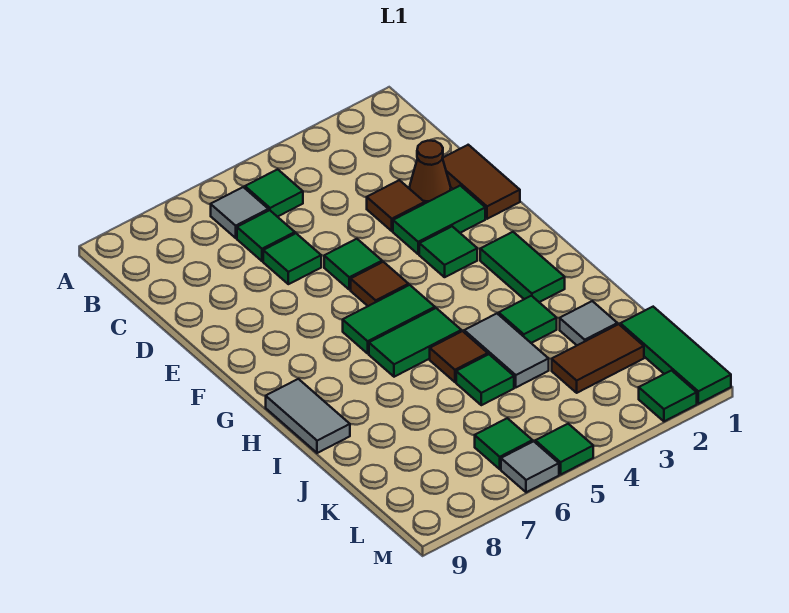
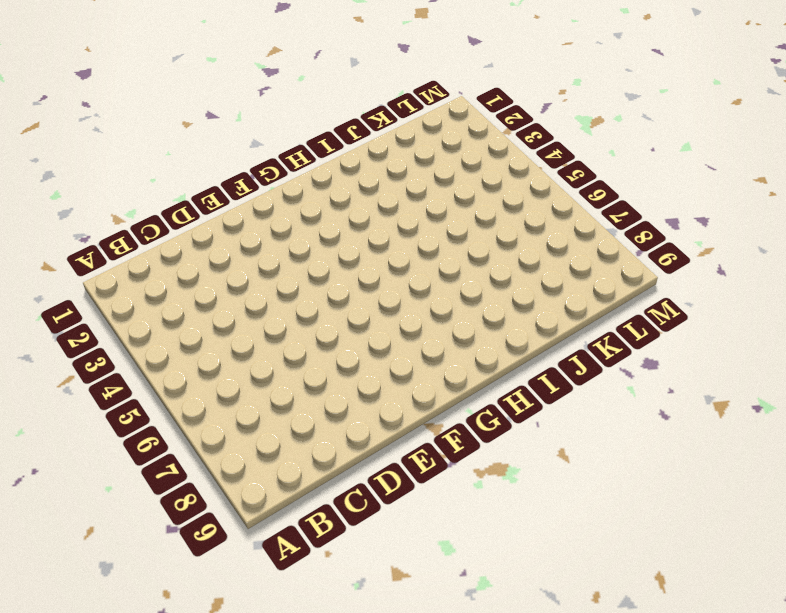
none -> green 1x1 tile [245,169,303,217]
none -> grey 1x1 tile [211,187,268,238]
none -> green 1x1 tile [237,210,295,261]

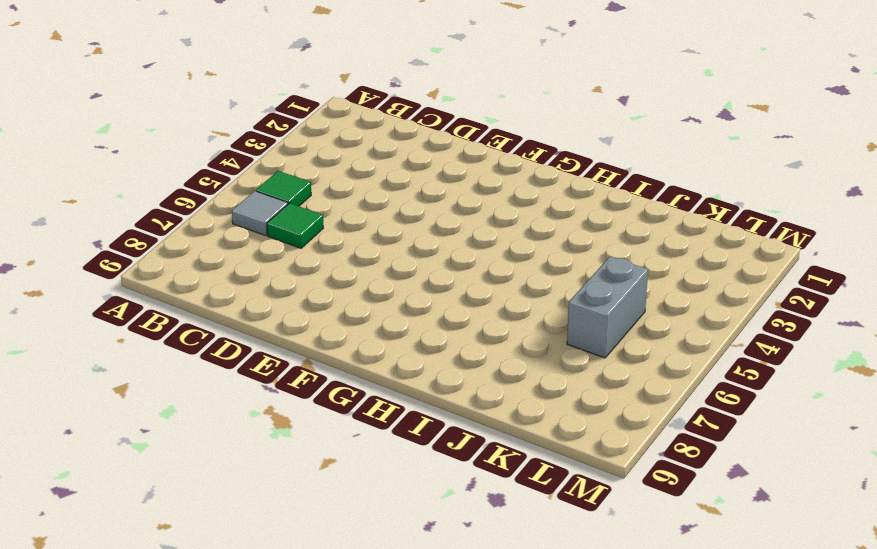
grey 1x2 brick [567,256,648,358] -> none
none -> brown 1x2 tile [442,145,520,219]
none -> brown 1x1 cone [409,141,451,203]
none -> brown 1x1 tile [367,180,425,231]

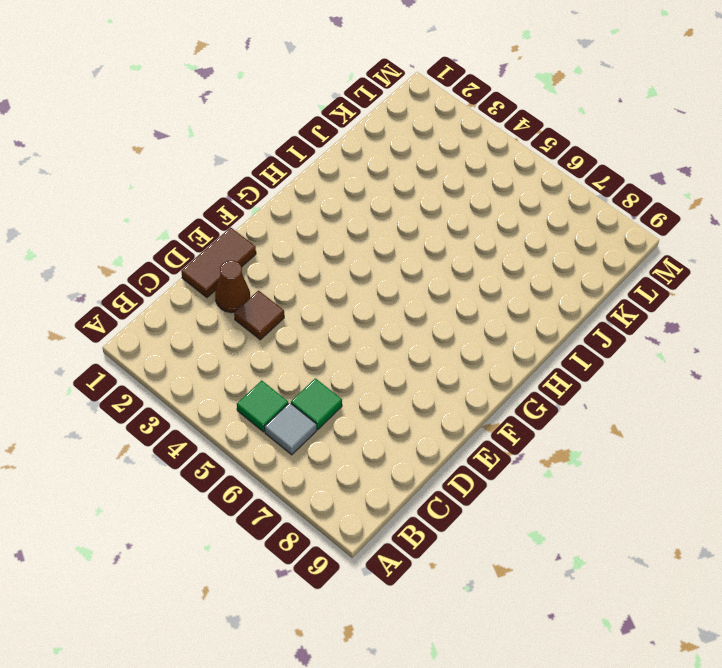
none -> green 1x1 tile [263,233,321,284]
none -> green 1x2 tile [393,186,485,254]
none -> green 1x1 tile [324,239,382,290]

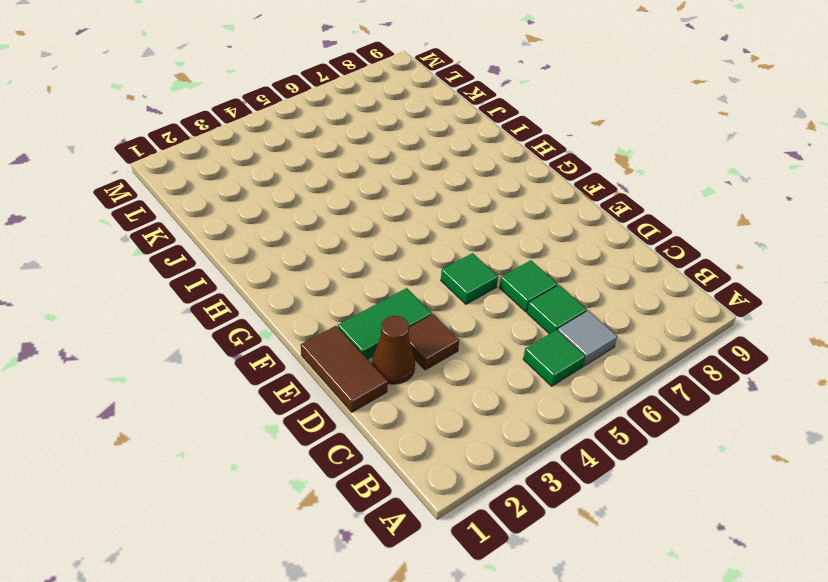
none -> green 1x1 tile [419,226,477,277]
none -> brown 1x1 tile [351,262,409,306]
none -> green 1x2 tile [480,232,565,302]

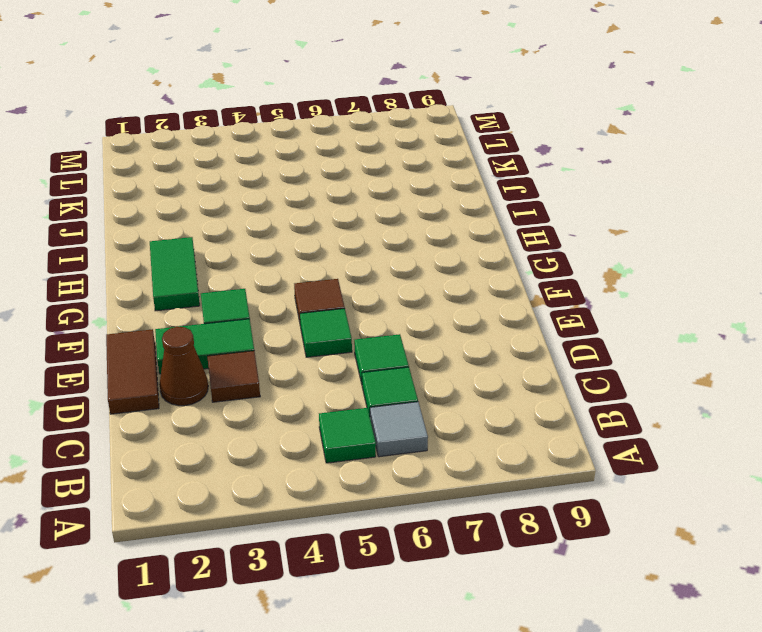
none -> green 1x2 tile [343,285,435,353]
none -> green 1x2 tile [369,308,461,377]
none -> grey 1x2 tile [266,379,350,453]

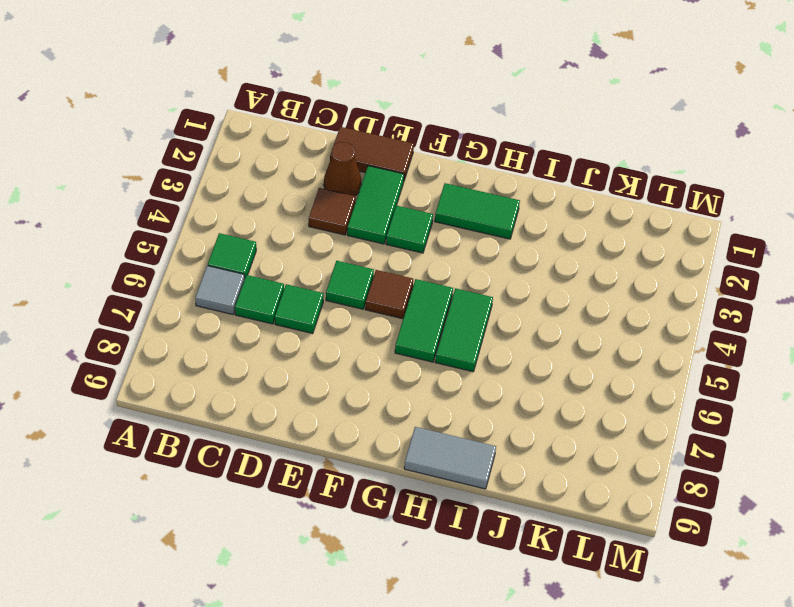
none -> green 1x1 tile [499,296,557,343]
none -> grey 1x2 tile [464,314,549,387]
none -> brown 1x1 tile [430,331,488,382]

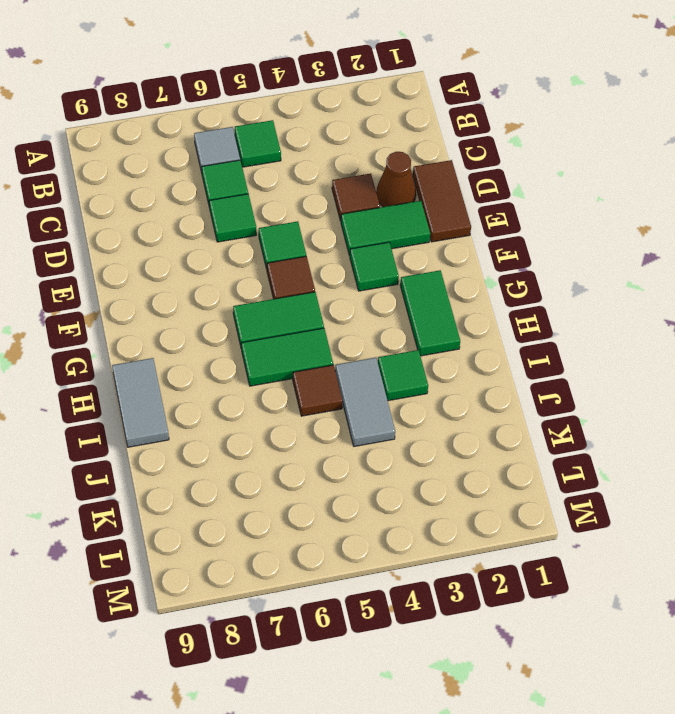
none -> grey 1x1 tile [560,301,617,345]
none -> green 1x1 tile [456,354,514,405]
none -> green 1x3 tile [620,307,731,404]

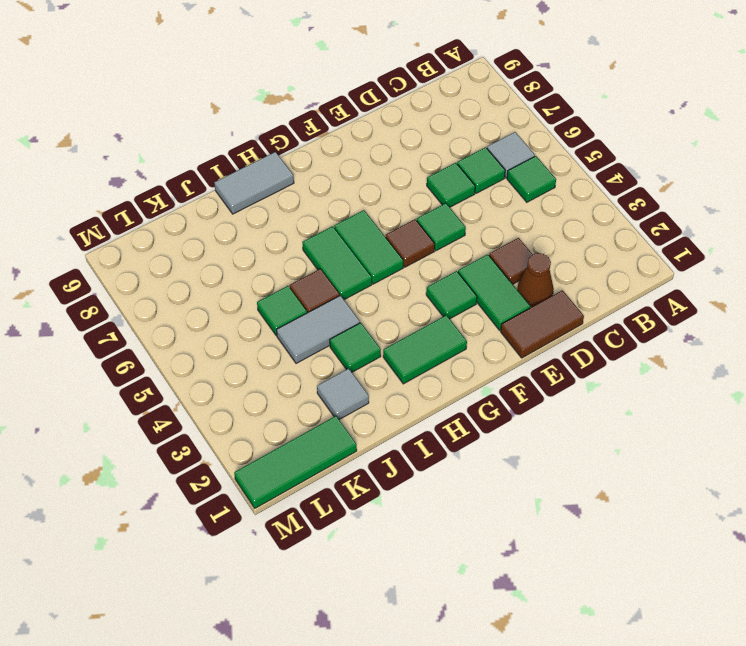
none -> brown 1x2 tile [552,324,644,393]
none -> green 1x1 tile [475,418,532,469]
none -> green 1x1 tile [639,371,697,421]

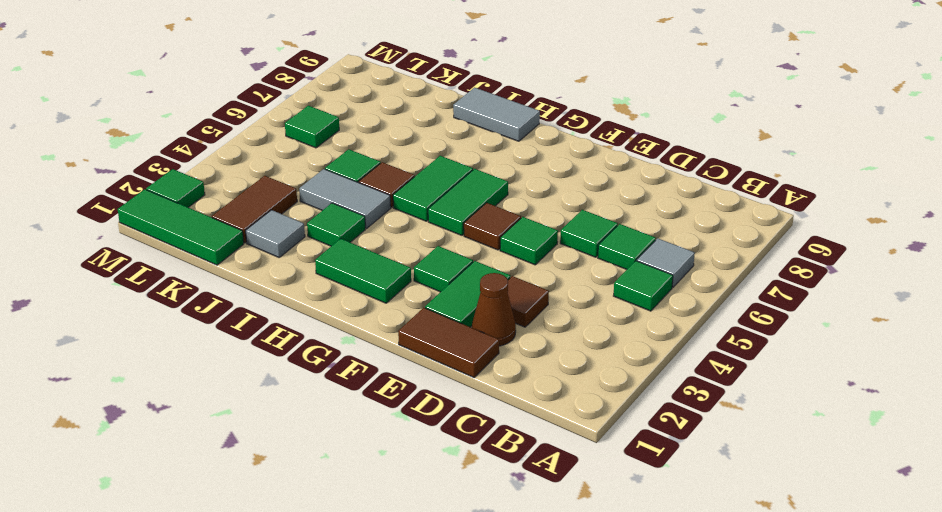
none -> green 1x1 tile [535,424,593,474]
none -> grey 1x1 tile [501,441,559,492]

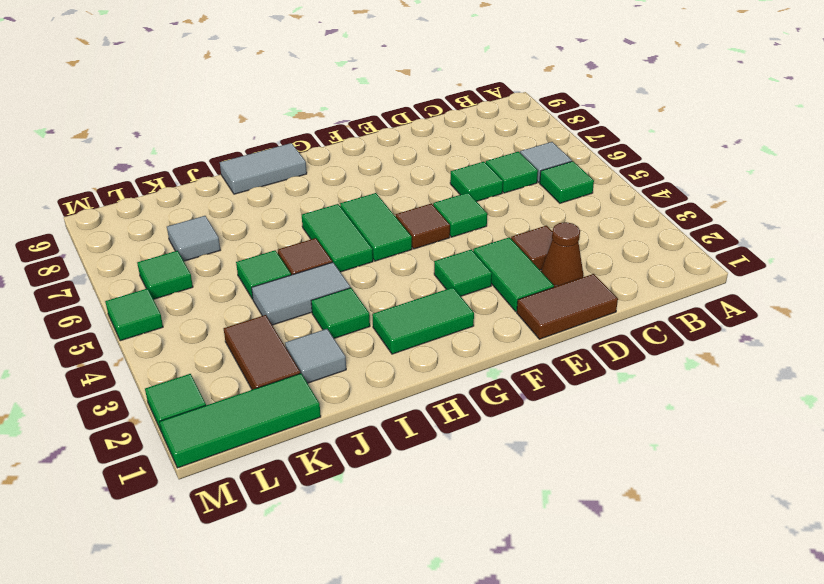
grey 1x1 tile [167,216,220,261] -> grey 1x1 tile moved to [501,441,559,492]

